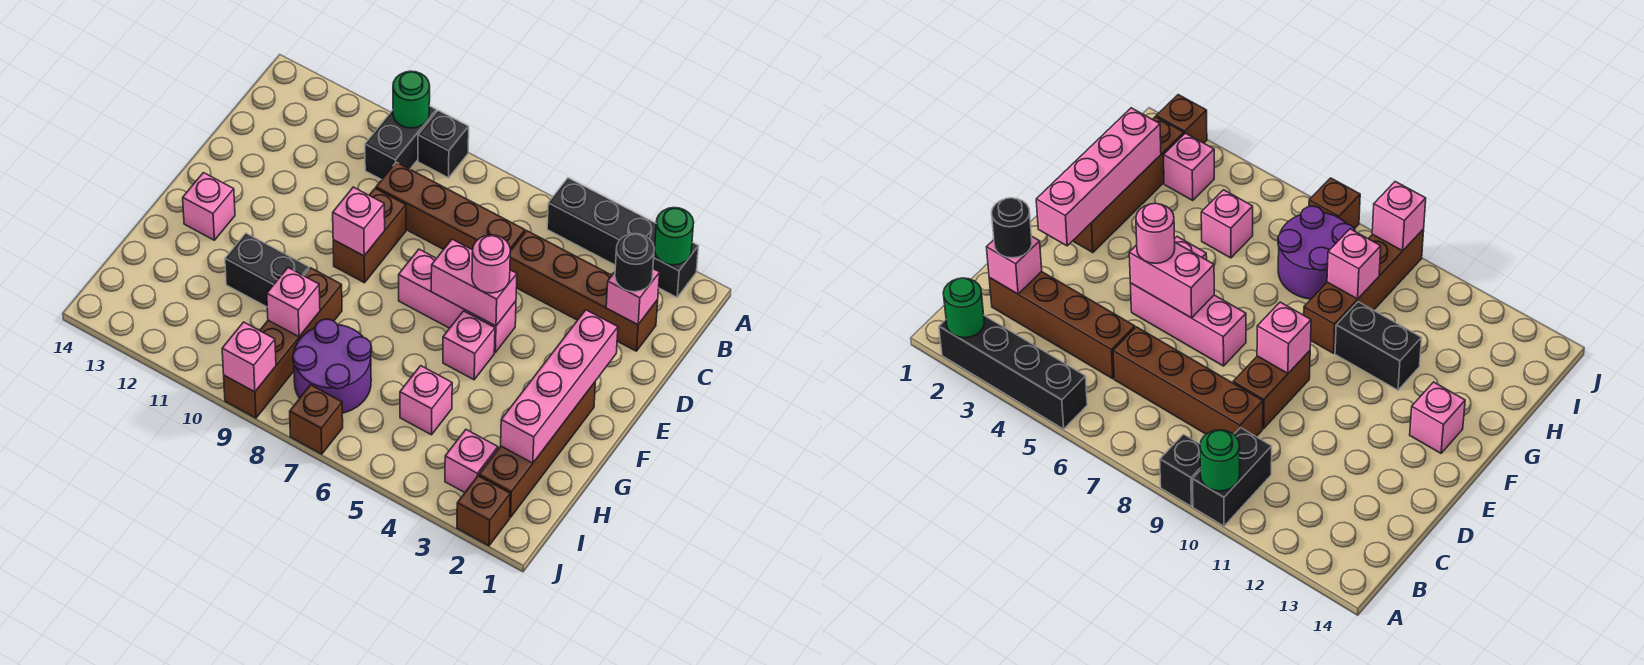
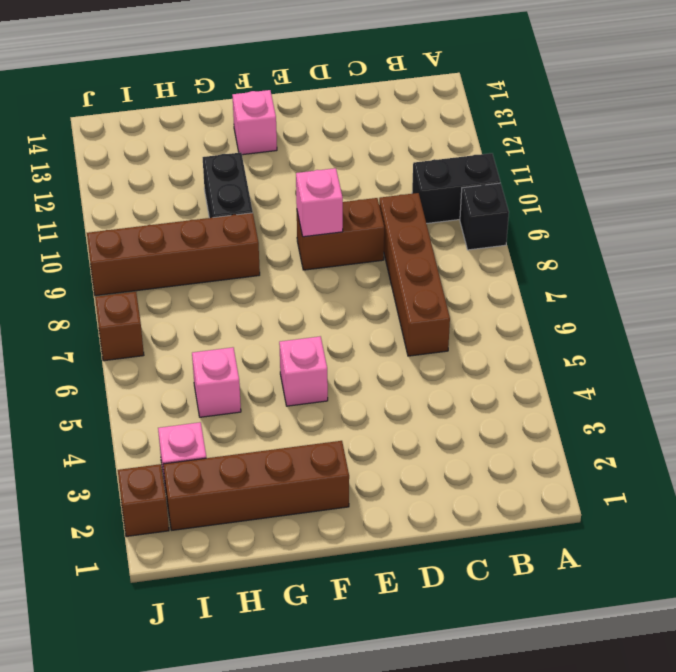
none -> black 1x4 brick [547,178,698,297]
none -> brown 1x4 brick [510,231,658,351]
none -> pink 1x3 brick [399,249,516,352]

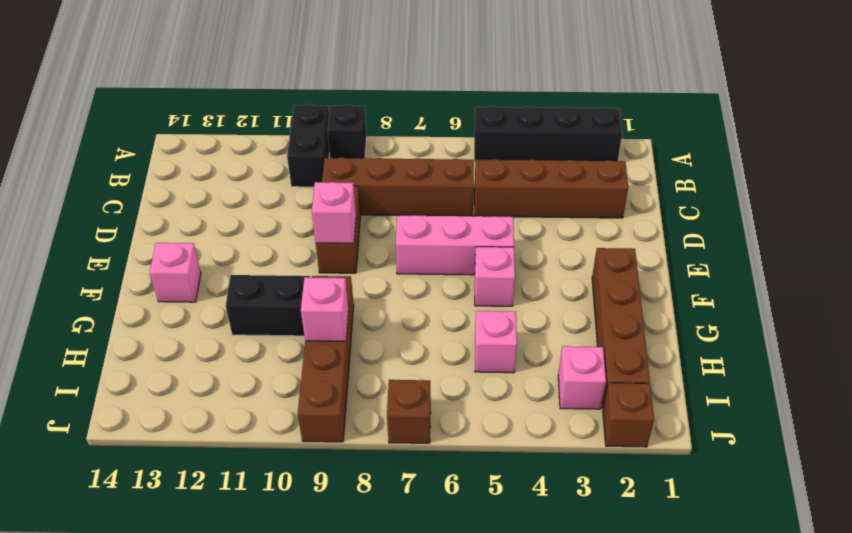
none -> purple 2x2 round brick [293,319,372,413]
none -> green 1x1 round brick [655,208,694,265]
none -> green 1x1 round brick [393,71,430,128]

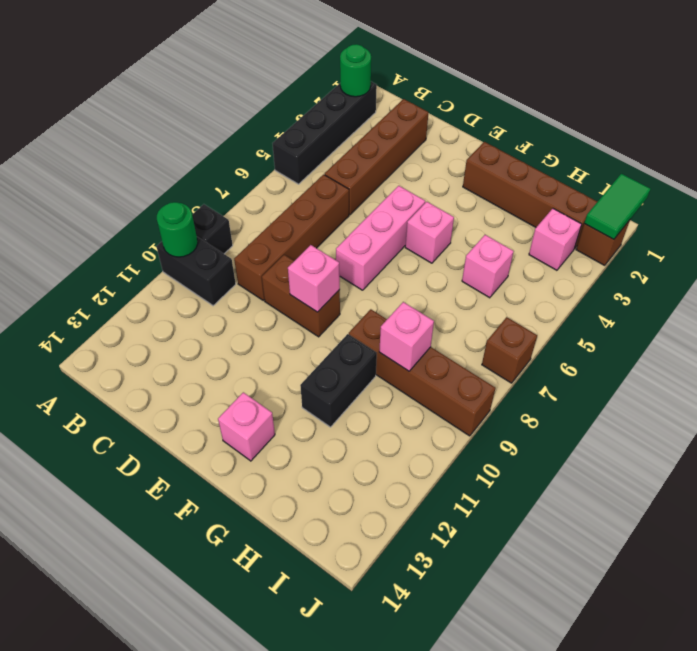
green 1x2 tile [584,174,650,239] -> none
none -> purple 2x2 round brick [293,319,372,413]
none -> pink 1x1 brick [606,269,660,325]
none -> pink 1x4 brick [501,310,618,463]

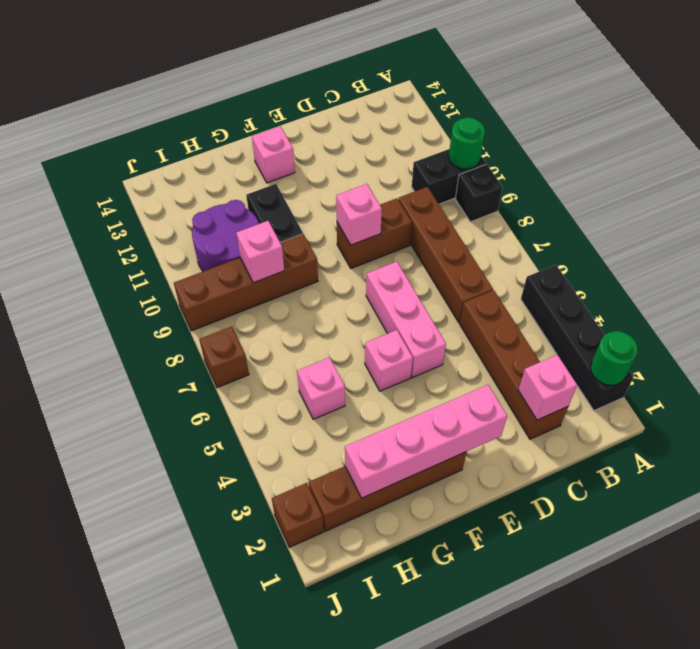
purple 2x2 round brick [192,200,259,271] -> purple 2x2 round brick moved to [293,319,372,413]
none -> pink 1x1 brick [445,430,498,492]
none -> pink 1x2 brick [431,239,517,326]
none -> pink 1x1 brick [222,322,276,392]

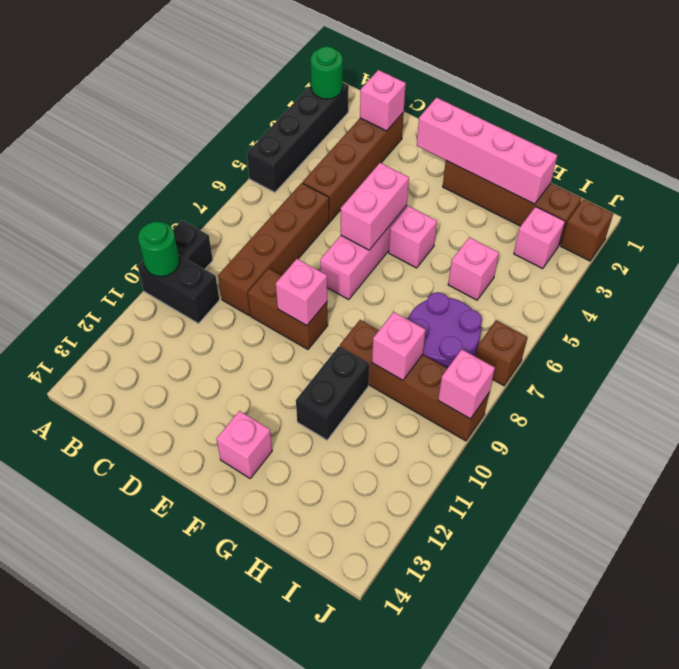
none -> black 1x1 round brick [615,234,654,292]
none -> pink 1x1 round brick [472,235,510,293]

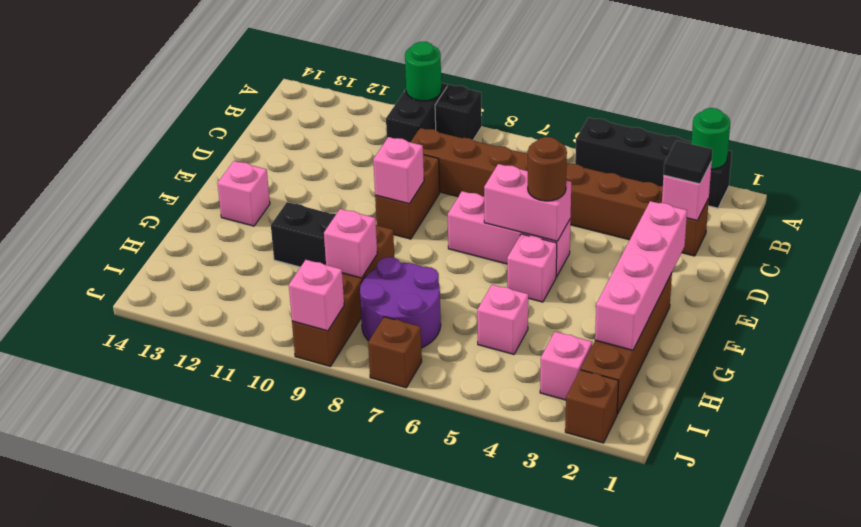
black 1x1 tile [664,140,713,184] -> black 1x1 round brick [615,234,654,292]
brown 1x1 round brick [528,137,567,201] -> pink 1x1 round brick [472,235,510,293]

